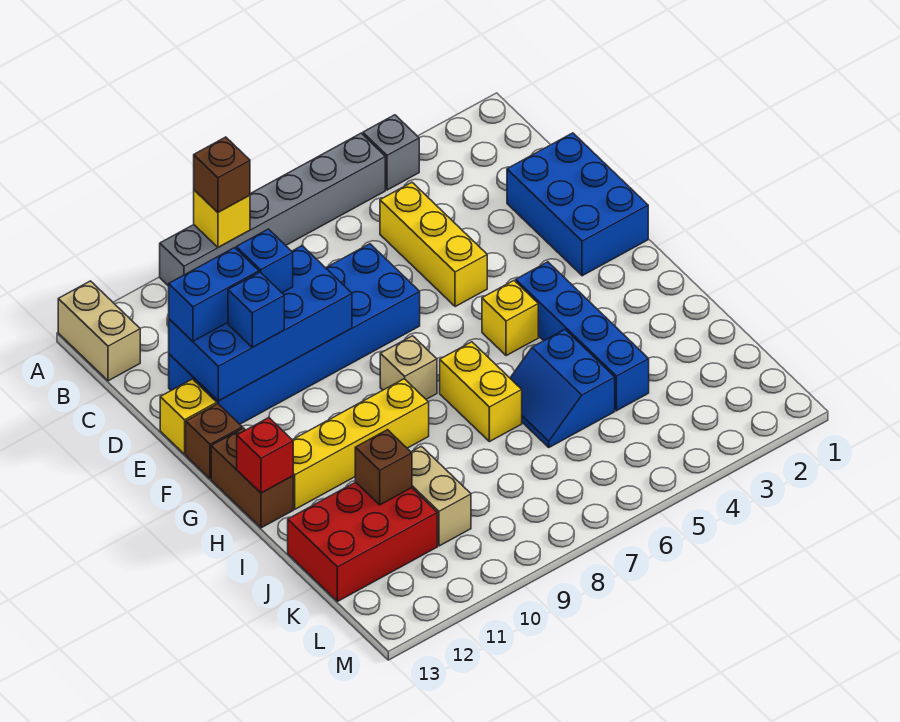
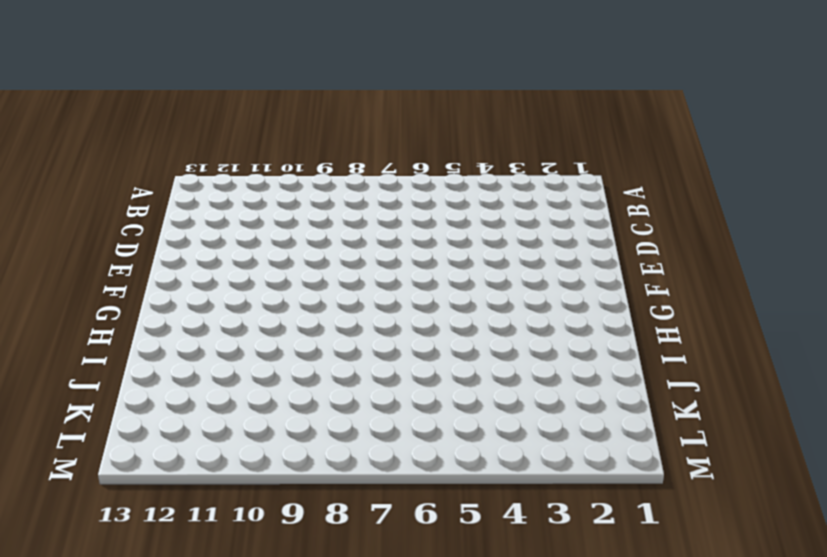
none -> grey 1x1 brick [363,115,419,190]
none -> grey 1x6 brick [160,133,385,286]
none -> tan 1x2 brick [58,281,140,381]

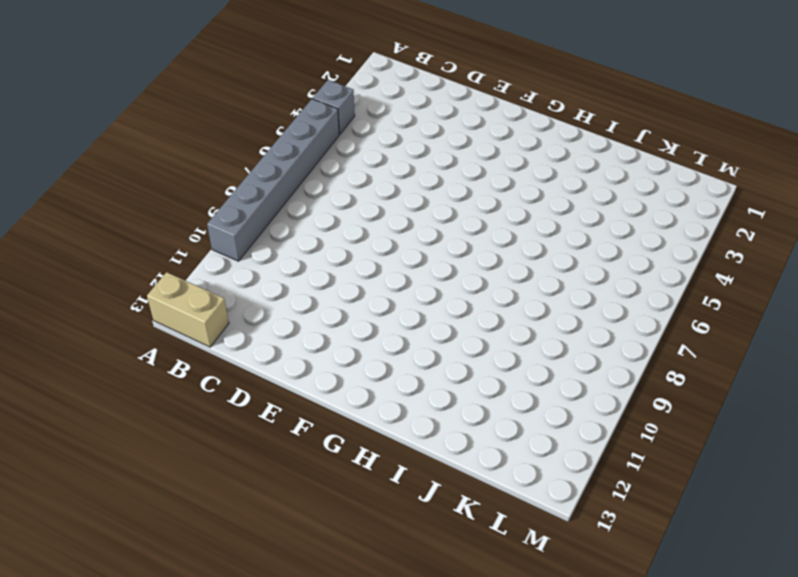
none -> yellow 1x3 brick [380,182,487,307]
none -> blue 2x3 brick [507,133,648,276]
none -> blue 2x6 brick [169,244,420,424]

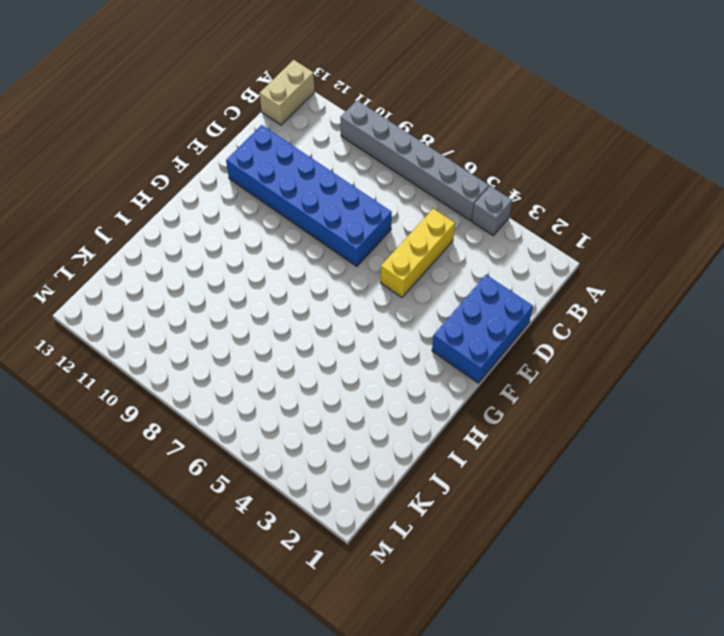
none -> yellow 1x1 brick [160,379,217,454]
none -> brown 1x1 brick [186,404,242,479]
none -> blue 1x4 brick [516,262,649,411]

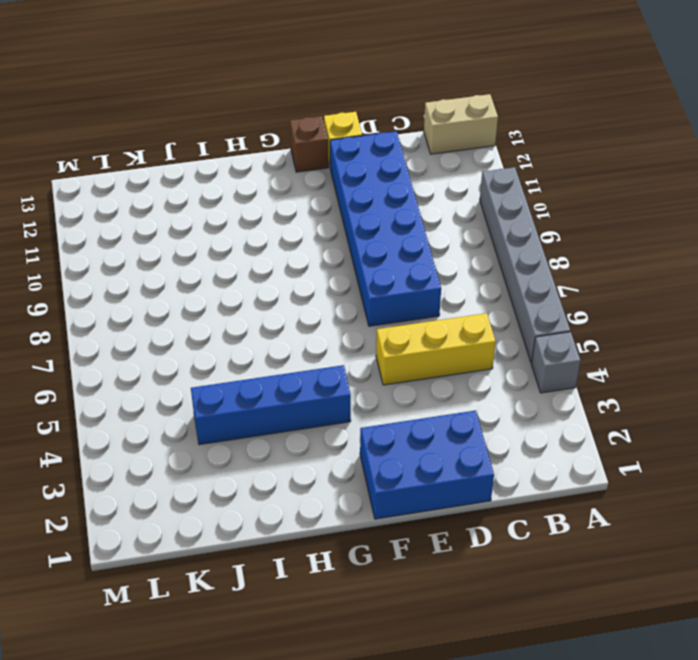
none -> yellow 1x1 brick [482,281,538,356]
none -> tan 1x1 brick [380,336,437,399]
none -> brown 1x2 brick [211,428,293,528]

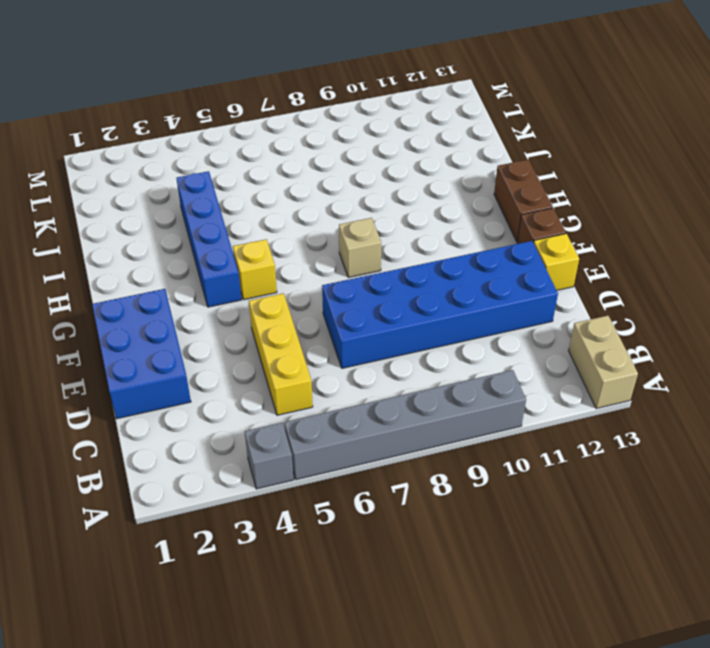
none -> yellow 1x2 brick [440,342,522,442]
none -> yellow 1x4 brick [293,379,429,509]
none -> blue 2x2 slope [510,330,615,447]

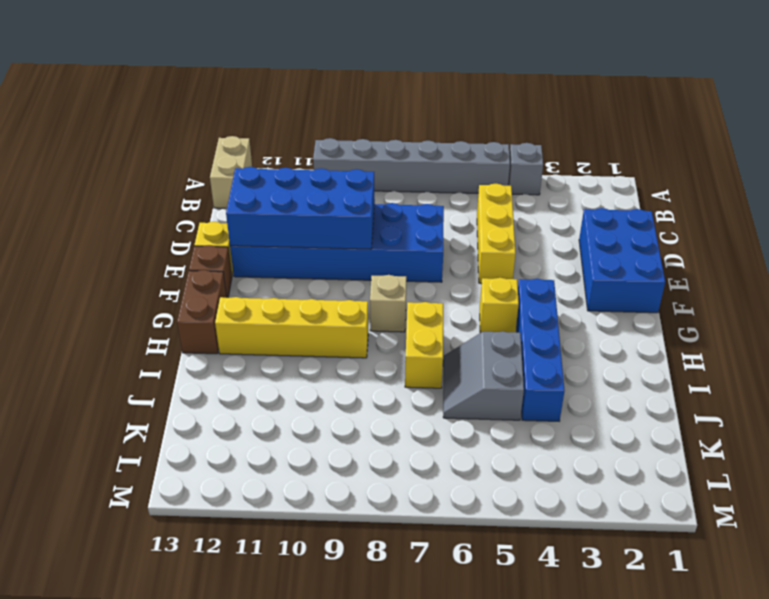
grey 2x2 slope [443,331,524,420] -> blue 2x2 slope [510,330,615,447]
none -> tan 1x2 brick [411,446,471,546]
none -> red 2x3 brick [288,482,437,601]
none -> yellow 1x1 brick [194,190,250,247]

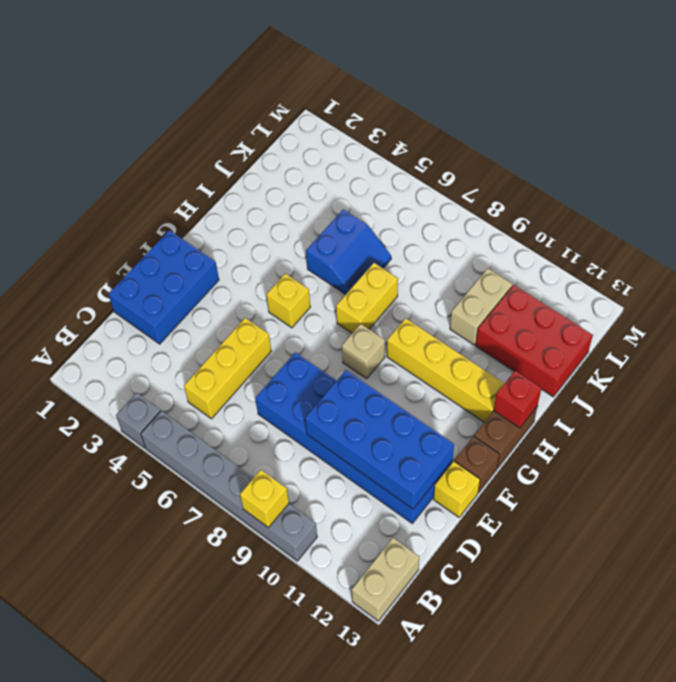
none -> blue 1x4 brick [516,262,649,411]
none -> brown 1x1 brick [355,430,412,505]
none -> brown 1x1 brick [194,137,250,212]

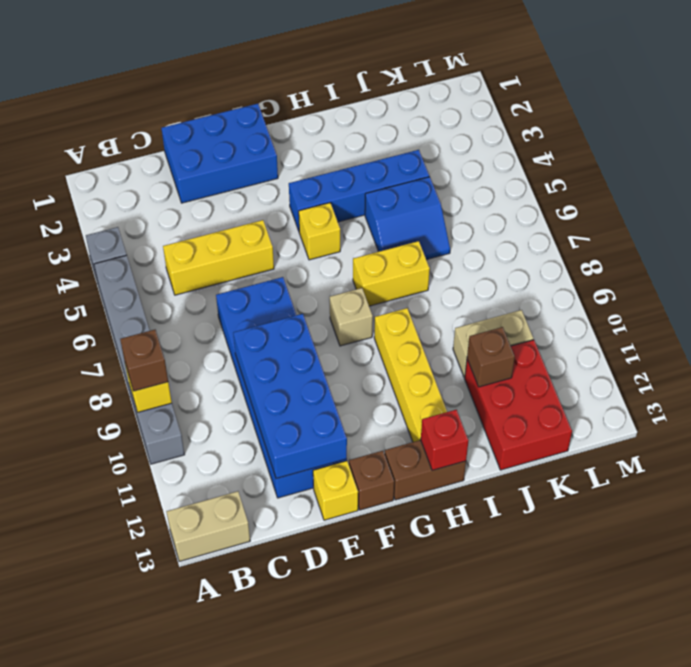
none -> blue 1x1 brick [236,229,293,293]
none -> blue 1x2 brick [169,248,259,341]
none -> blue 1x1 brick [228,272,284,347]

